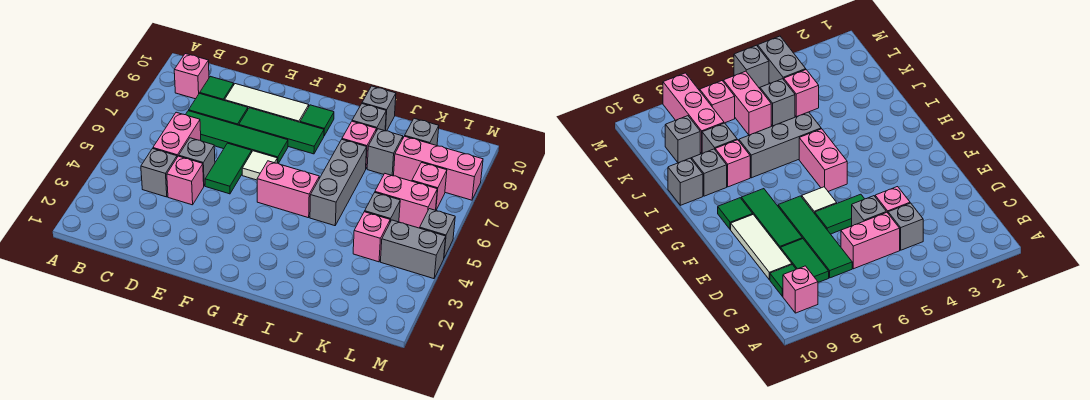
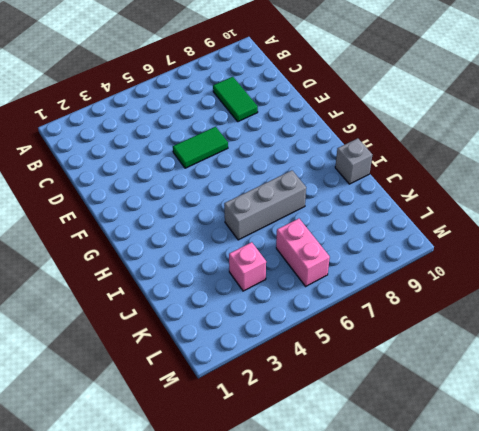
none -> pink 1x1 brick [174,54,209,99]
none -> grey 1x1 brick [141,149,177,197]
none -> pink 1x2 brick [153,112,201,157]

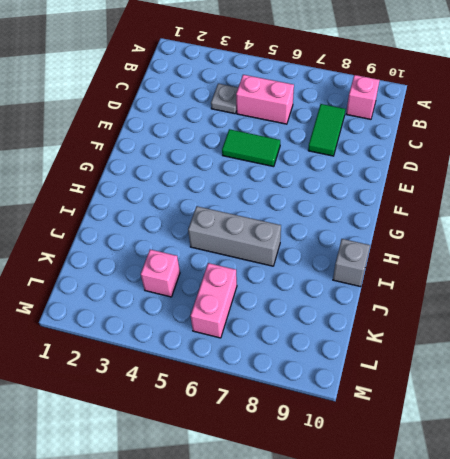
grey 1x1 plate [211,84,238,114] -> grey 1x1 brick [141,149,177,197]
none -> green 1x4 tile [186,111,288,163]
none -> green 1x1 tile [200,76,234,101]
none -> pink 1x1 brick [167,156,204,205]

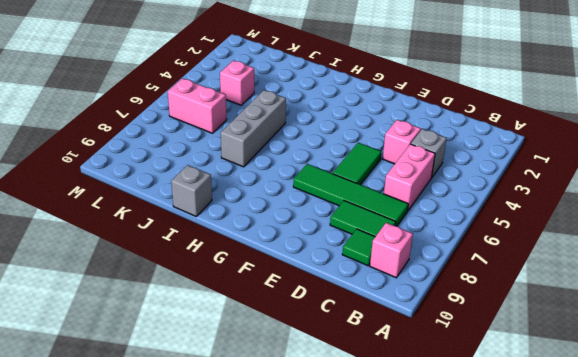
none -> grey 1x1 brick [179,138,215,186]
none -> white 1x3 tile [225,84,309,122]
none -> green 1x3 tile [239,108,324,154]

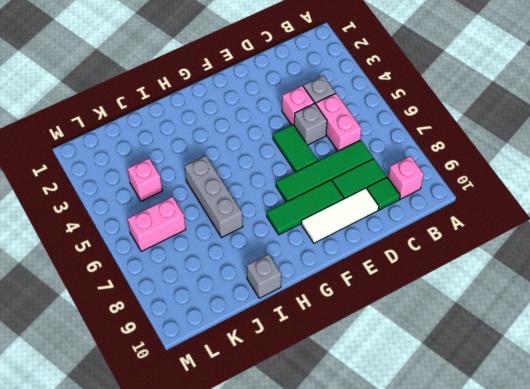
none -> white 1x1 tile [242,151,277,180]
none -> pink 1x2 brick [257,161,319,218]
none -> green 1x1 tile [300,105,334,136]

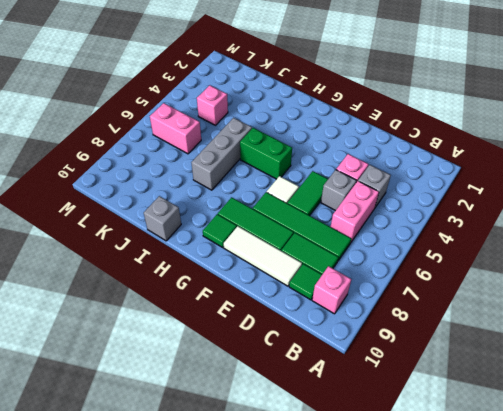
green 1x2 brick [240,128,292,179] -> pink 1x2 brick [257,161,319,218]
none -> pink 1x1 brick [342,121,377,168]
none -> grey 1x1 brick [352,104,386,131]
none -> grey 1x1 brick [367,129,403,176]

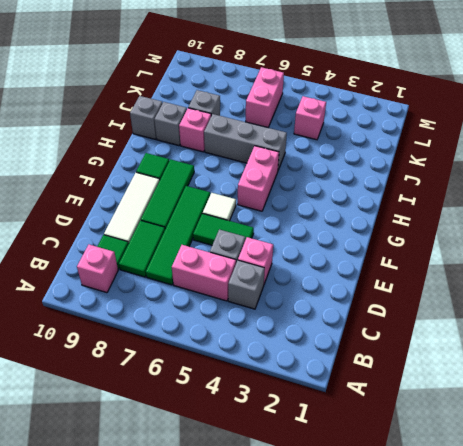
none -> grey 1x1 brick [365,193,400,222]
none -> pink 1x3 brick [394,136,483,200]
none -> grey 1x1 brick [405,118,439,146]

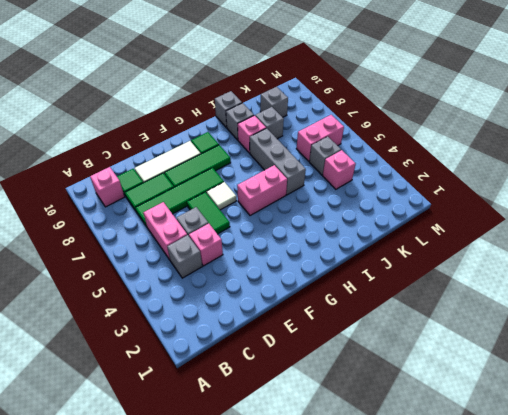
none -> pink 1x3 brick [394,136,483,200]
none -> grey 1x2 brick [381,220,446,279]
none -> pink 1x1 brick [412,163,447,210]

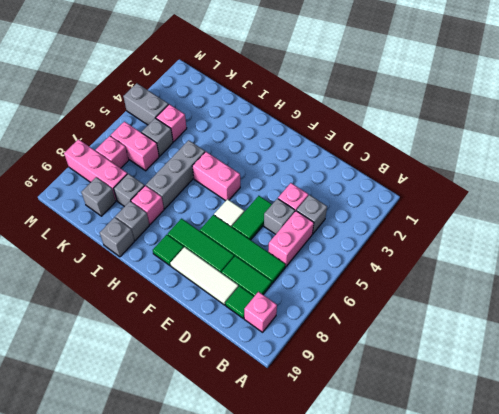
none -> grey 1x1 brick [420,209,455,258]

